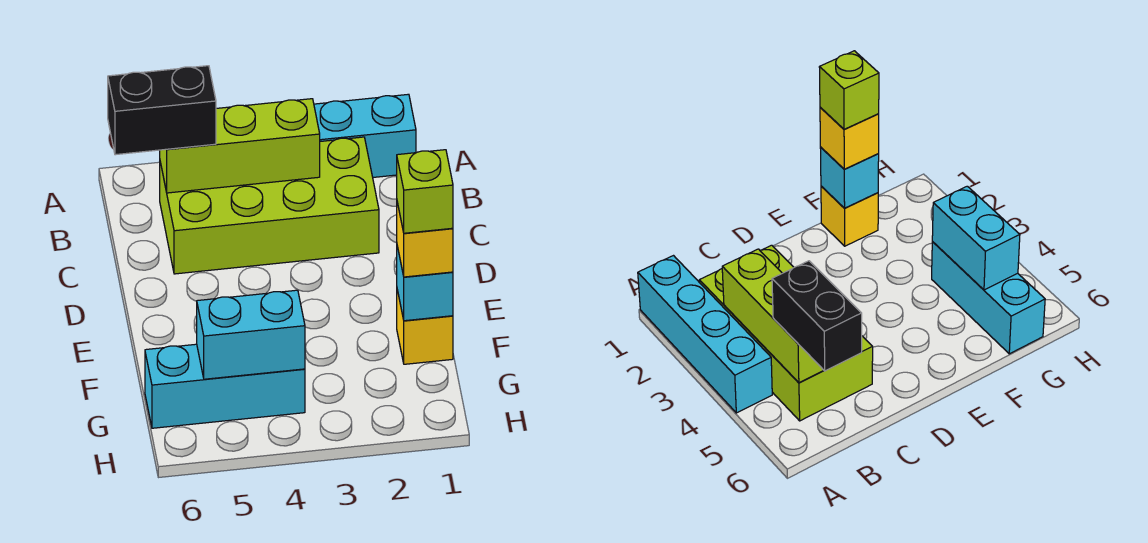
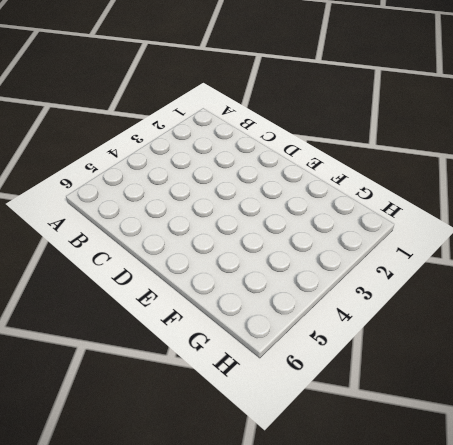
none -> cyan 1x4 brick [314,94,416,177]
none -> lime 2x4 brick [160,137,379,274]

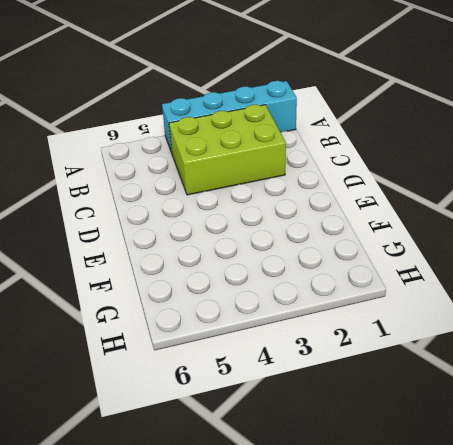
lime 2x3 brick [169,105,286,195] -> lime 2x4 brick [160,137,379,274]
none -> yellow 1x1 brick [397,290,453,364]
none -> cyan 1x3 brick [145,344,305,428]

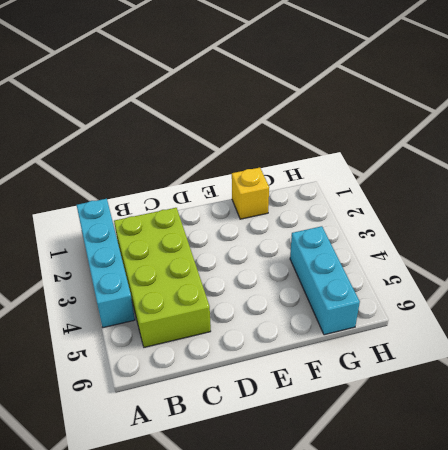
none -> lime 1x3 brick [160,99,320,193]
none -> cyan 1x1 brick [397,246,453,321]

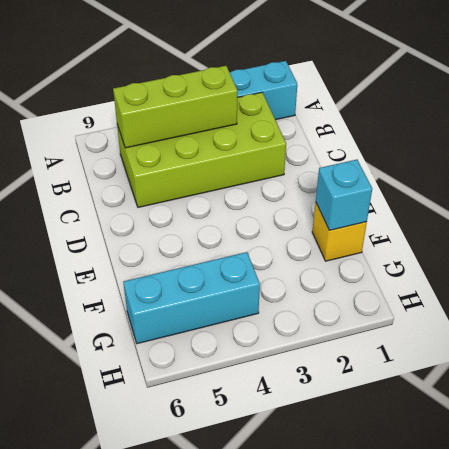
none -> cyan 1x2 brick [197,290,305,379]
none -> black 1x2 brick [108,66,216,155]

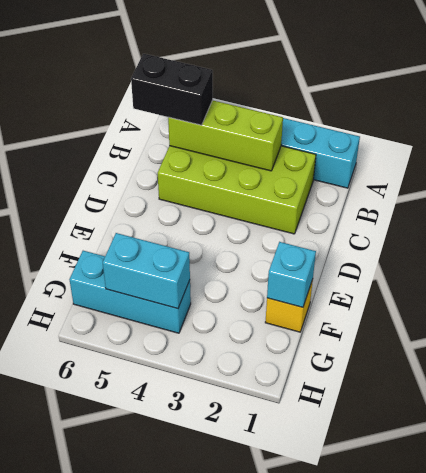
none -> yellow 1x1 brick [397,202,453,277]
none -> lime 1x1 brick [397,150,453,233]

